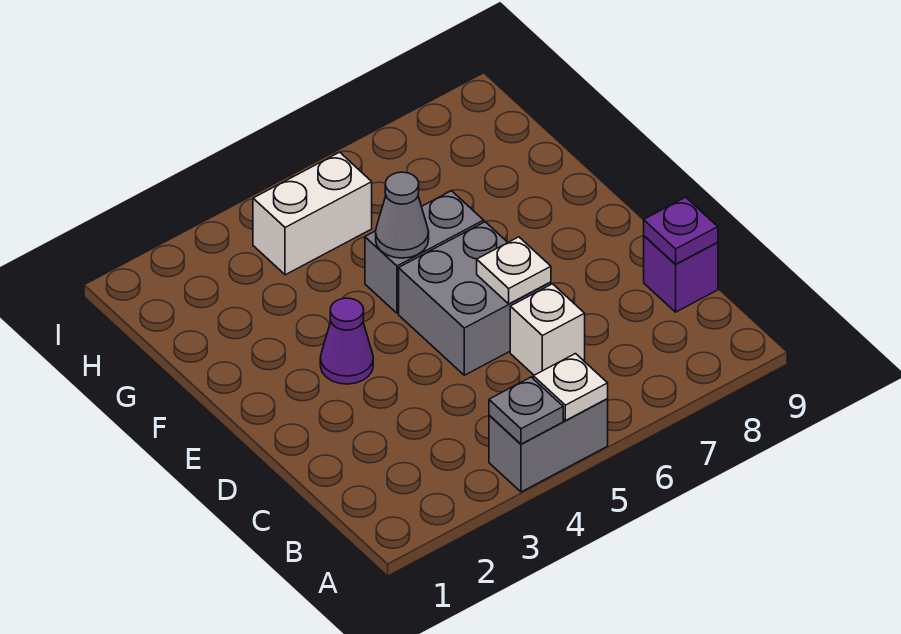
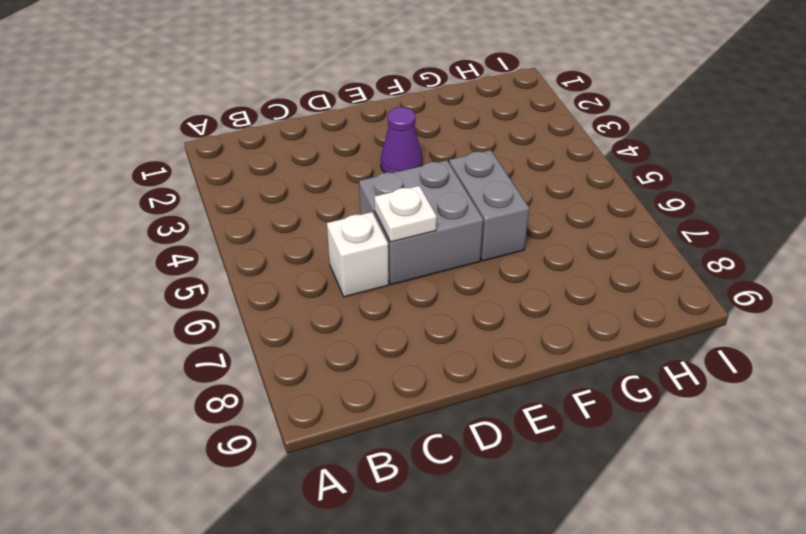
none -> grey 1x2 brick [489,399,608,492]
none -> purple 1x1 brick [644,236,718,312]
none -> white 1x2 brick [253,152,372,275]

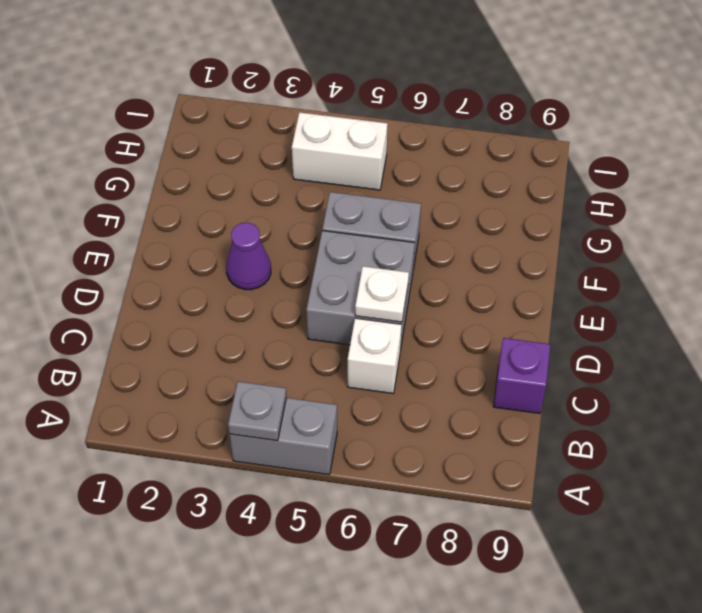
none -> white 1x1 plate [533,354,608,421]
none -> purple 1x1 plate [644,197,718,264]
none -> grey 1x1 cone [376,172,429,258]

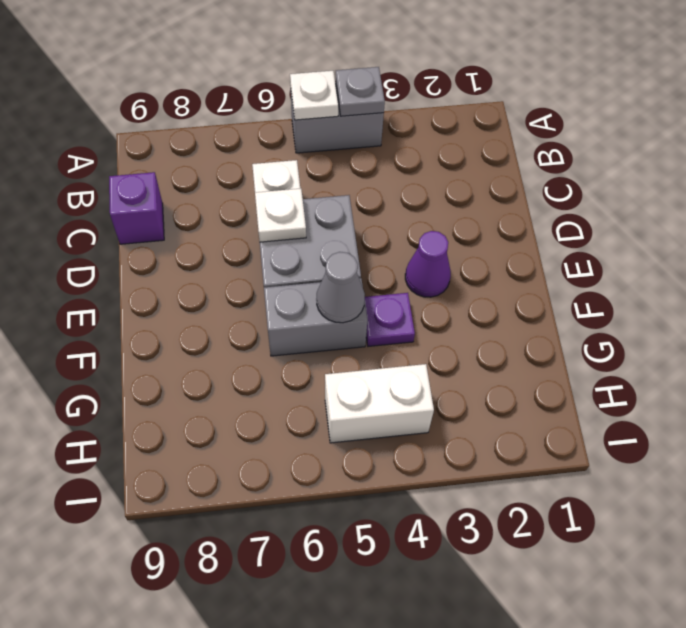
purple 1x1 plate [365,293,415,346] -> purple 1x1 plate moved to [644,197,718,264]

